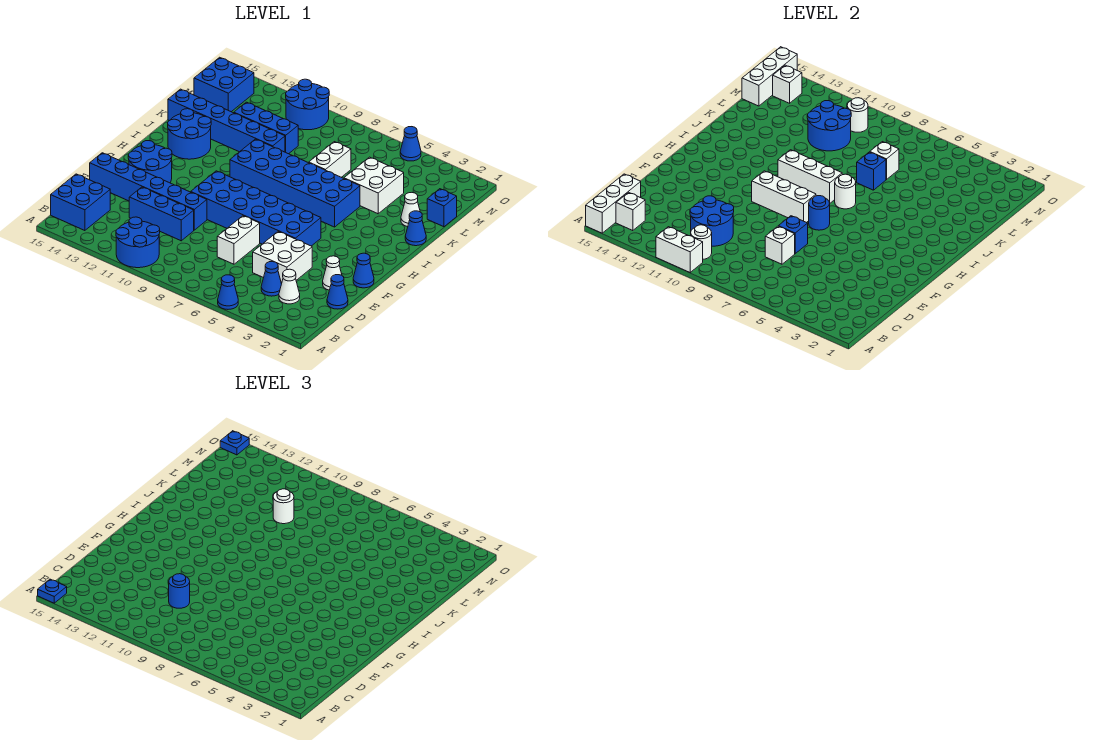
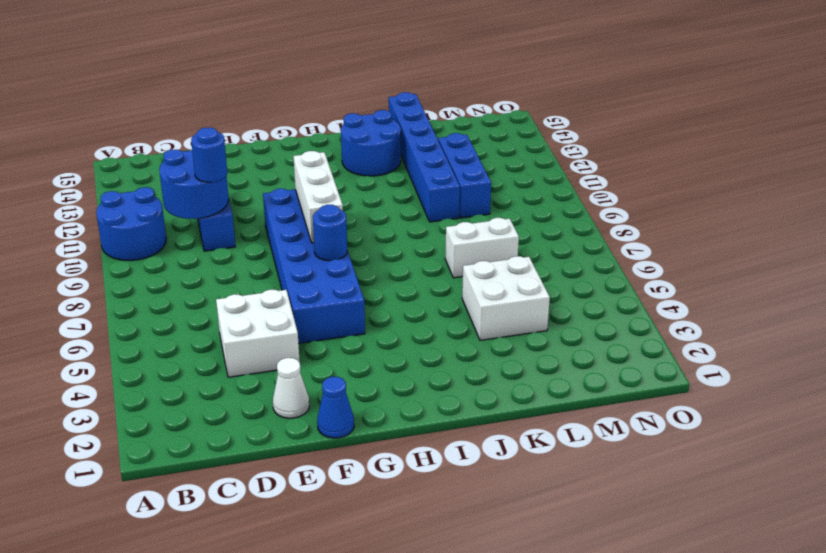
none -> blue 1x1 cone [218,275,238,309]
none -> blue 2x2 brick [51,174,110,231]
none -> white 1x1 cone [279,269,300,304]
none -> blue 1x1 cone [261,262,281,296]

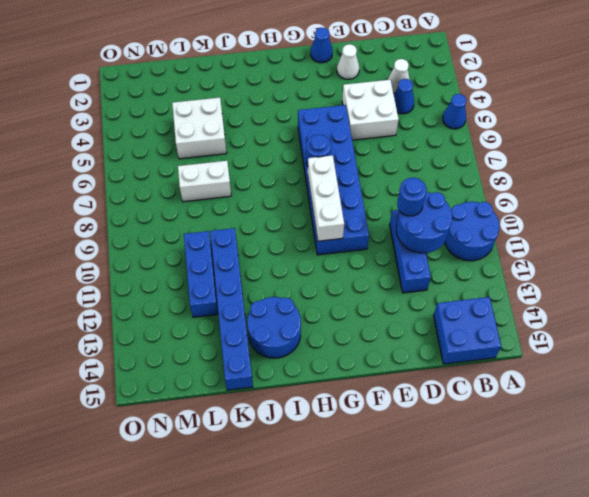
none -> blue 1x1 cone [327,275,348,309]
none -> white 1x2 brick [217,216,260,264]
none -> blue 1x6 brick [90,153,207,230]
none -> blue 2x2 round brick [128,141,172,183]

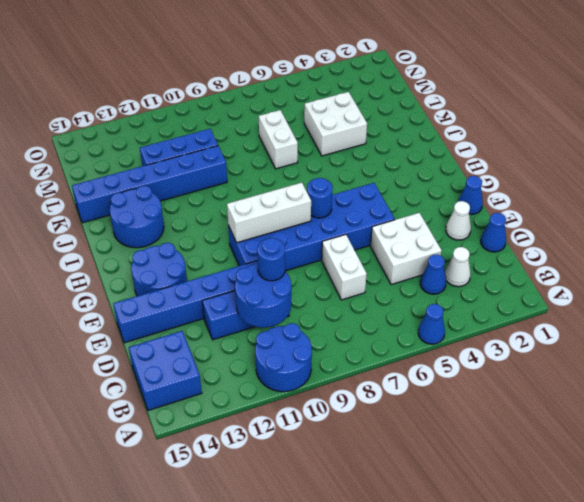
none -> blue 2x6 brick [230,139,360,227]
none -> blue 1x1 cone [405,211,426,246]
none -> white 1x1 cone [401,193,420,227]
none -> blue 1x1 brick [427,189,457,227]

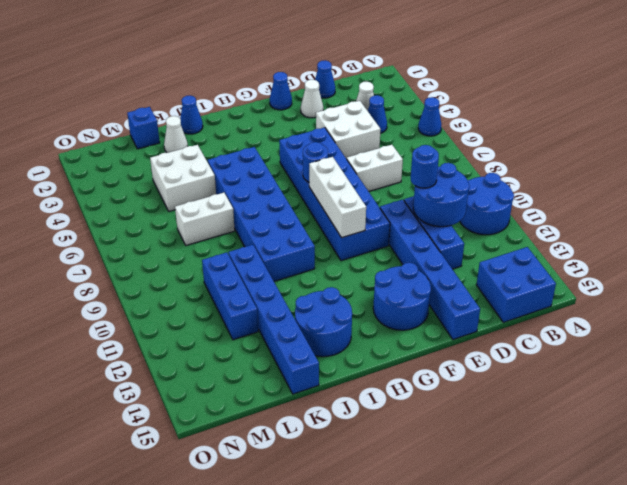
none -> blue 2x2 brick [194,57,254,112]
none -> blue 2x2 round brick [286,79,329,130]
none -> blue 1x1 cone [400,127,421,161]
none -> white 1x2 brick [656,227,703,273]

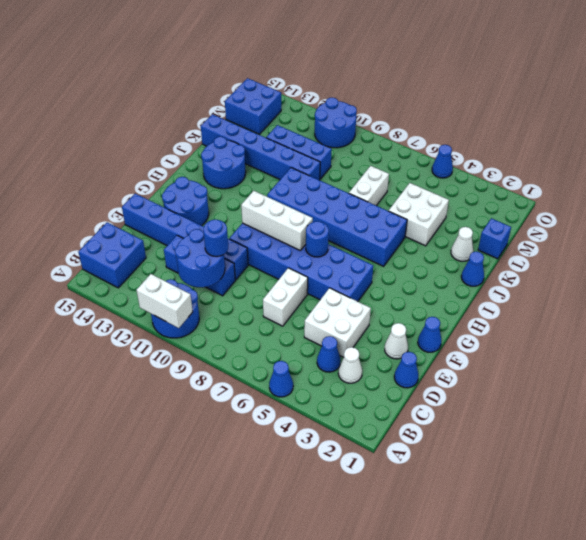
none -> white 1x3 brick [586,174,641,233]
none -> white 1x1 round brick [691,225,712,259]
none -> white 1x1 brick [616,192,645,231]
none -> white 1x1 brick [765,226,795,264]

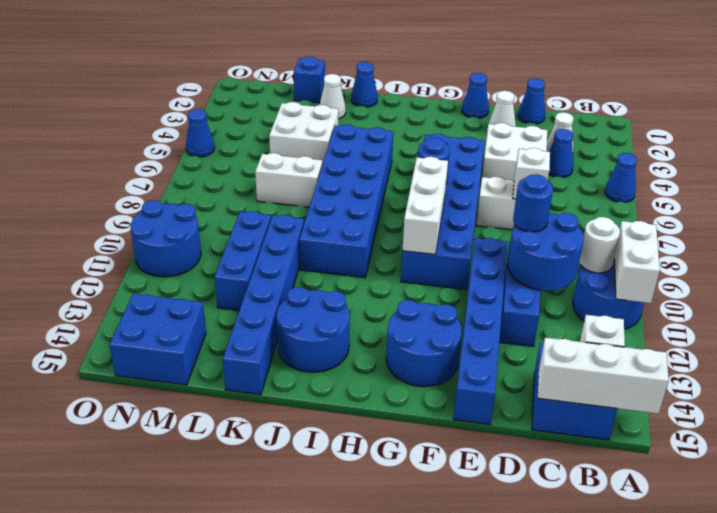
none -> blue 1x1 brick [779,216,808,254]
none -> white 1x1 round brick [835,174,856,209]
none -> white 1x3 brick [778,150,842,203]
none -> blue 1x1 brick [857,152,886,190]

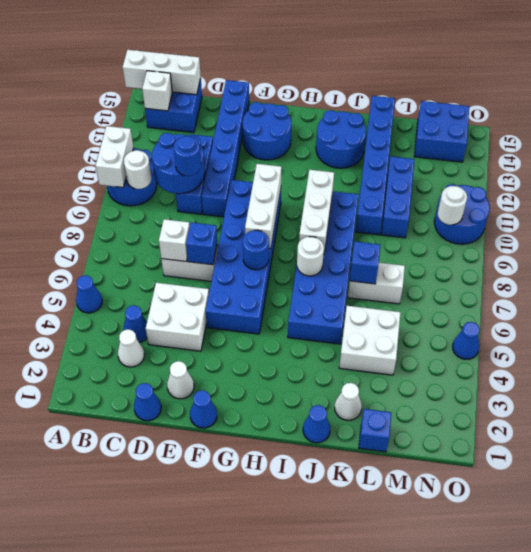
none -> white 1x1 brick [870,142,899,180]
none -> blue 2x2 round brick [807,101,851,151]
none -> white 1x3 brick [742,47,797,106]
none -> white 1x1 brick [773,65,802,103]

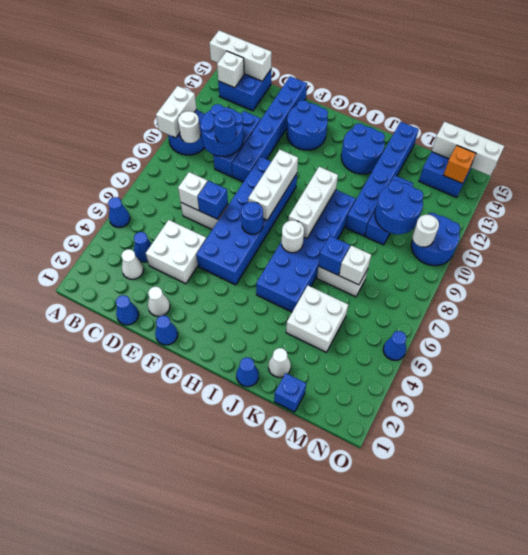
orange 1x1 brick [444,145,476,183] -> white 1x1 brick [773,65,802,103]
none -> blue 1x1 plate [38,579,67,603]
none -> white 1x1 round brick [273,489,294,524]
none -> blue 1x1 plate [220,431,249,455]

